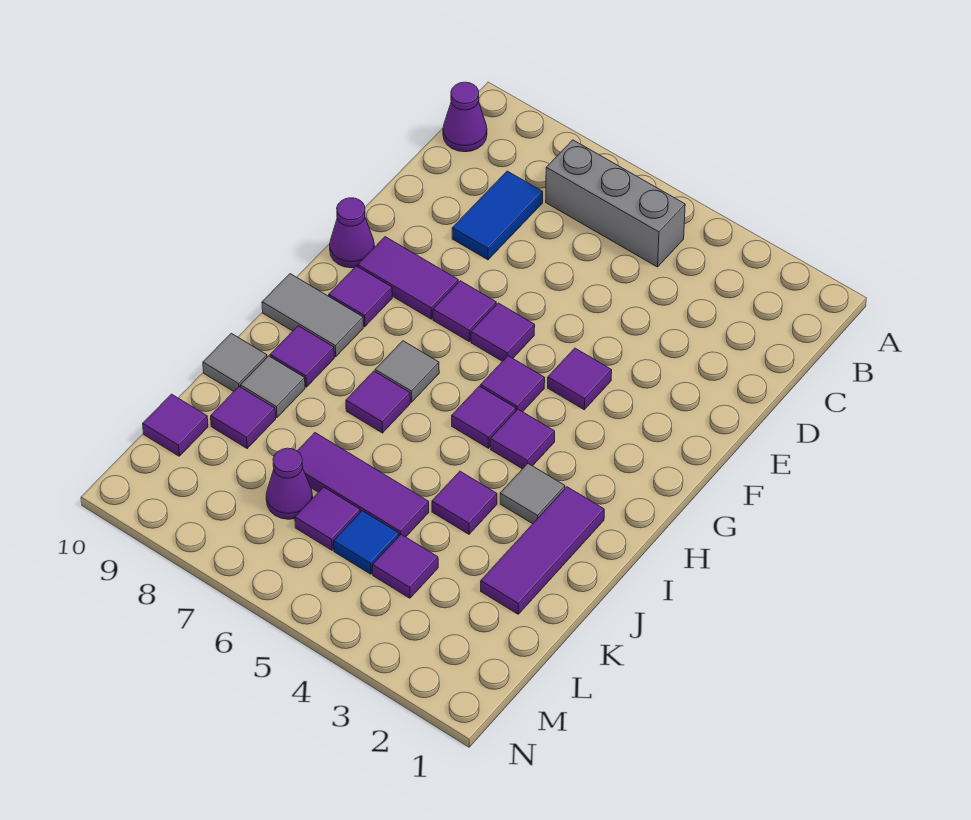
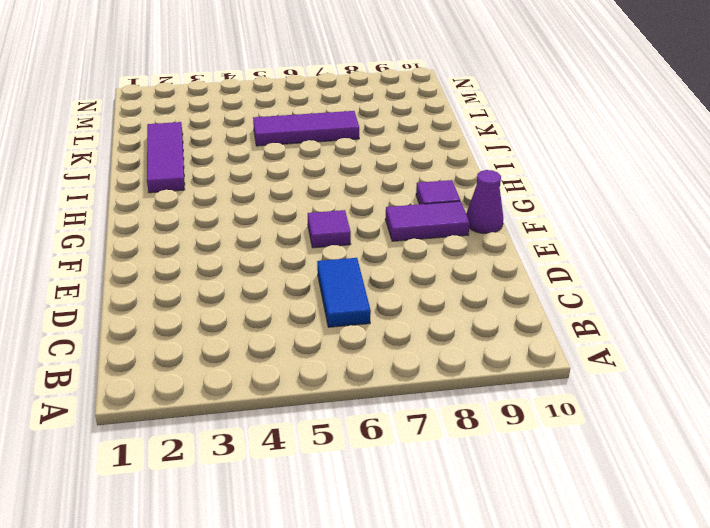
blue 1x2 tile [317,258,371,327] -> blue 1x2 tile moved to [452,171,543,260]
none -> grey 1x3 brick [546,140,685,267]
none -> purple 1x1 cone [443,82,487,152]
none -> purple 1x1 tile [548,348,612,410]

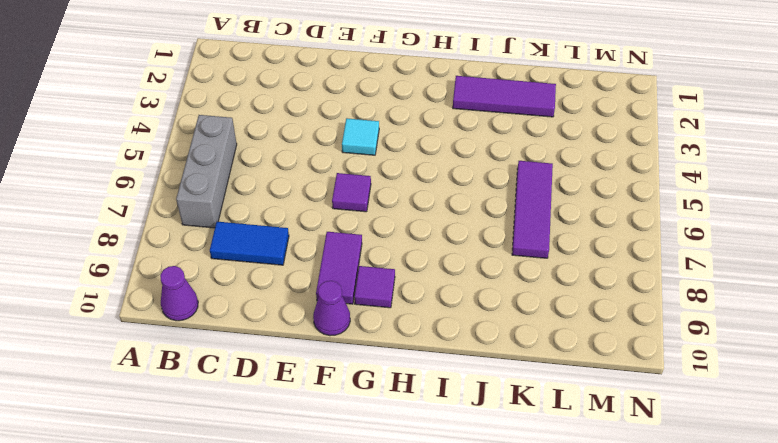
cyan 1x1 tile [342,118,379,155] -> purple 1x1 tile [548,348,612,410]
none -> purple 1x1 tile [433,281,496,341]
none -> purple 1x1 tile [481,356,545,412]
none -> purple 1x1 tile [490,409,555,469]

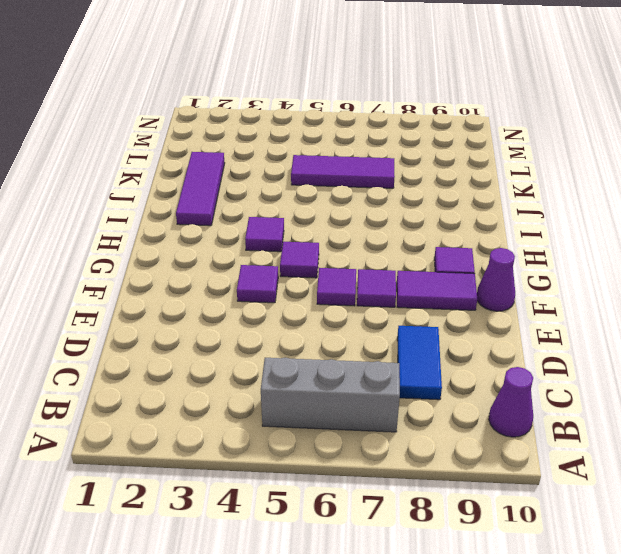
none -> purple 1x1 tile [452,386,516,448]
none -> grey 1x1 tile [375,341,439,402]
none -> grey 1x2 tile [262,274,363,357]

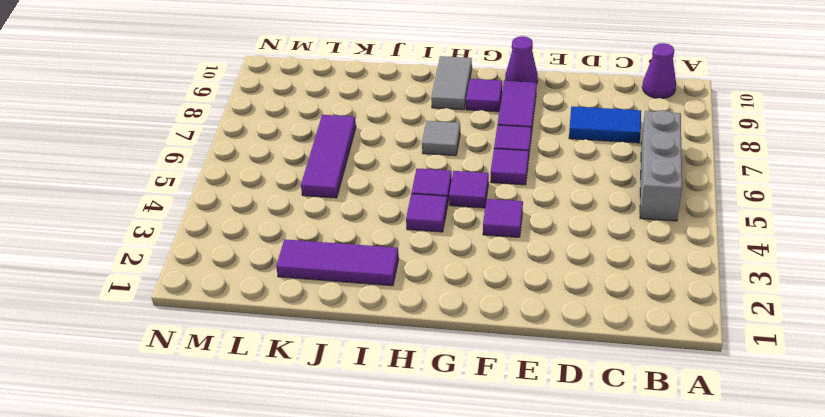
none -> grey 1x1 tile [500,464,565,524]
none -> purple 1x1 tile [346,371,410,433]
none -> purple 1x1 tile [270,326,334,387]

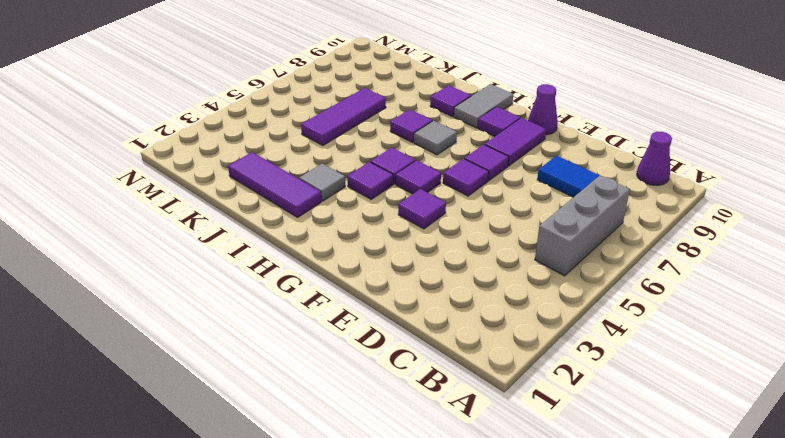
none -> purple 1x1 tile [432,471,497,534]
none -> grey 1x1 tile [241,356,305,418]
none -> grey 1x1 tile [203,333,267,391]

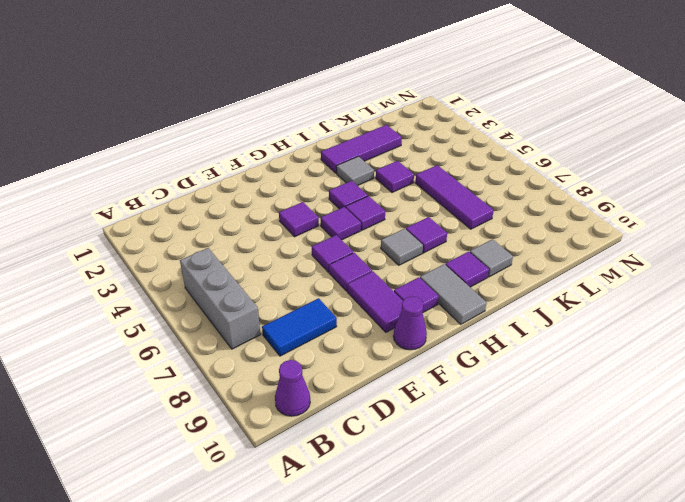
none -> grey 1x1 tile [203,333,267,391]
none -> purple 1x1 tile [211,387,276,448]
none -> purple 1x1 tile [373,535,438,598]

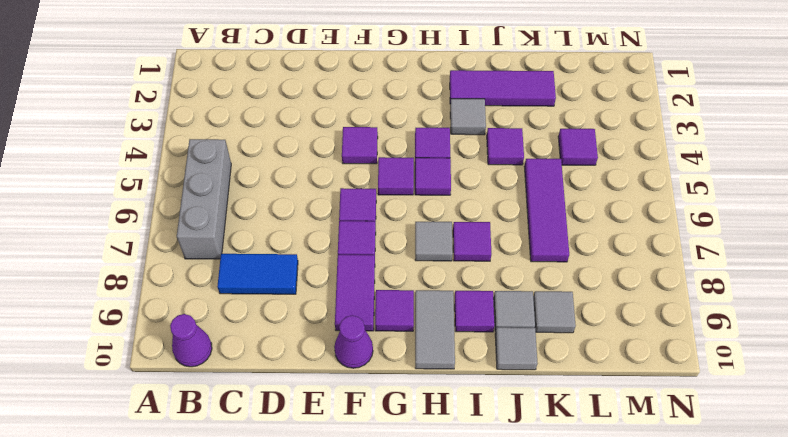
grey 1x1 tile [533,291,576,333] -> purple 1x1 tile [211,387,276,448]
none -> blue 1x1 tile [334,511,399,574]
none -> purple 1x1 tile [295,487,360,550]
none -> purple 1x1 cone [266,448,313,519]

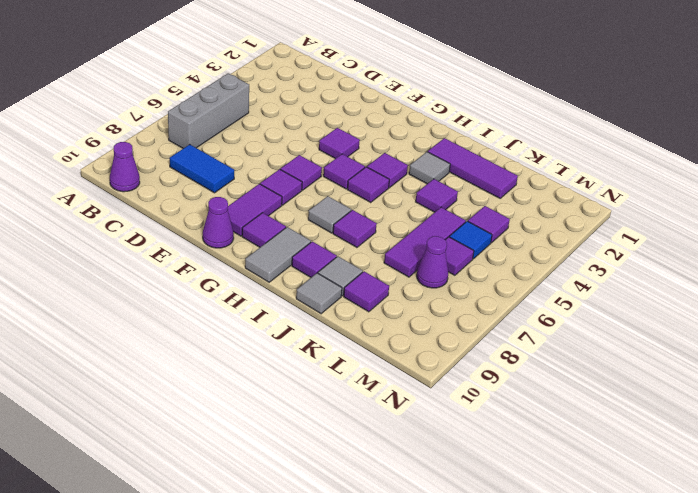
none -> purple 1x1 tile [143,394,208,456]

